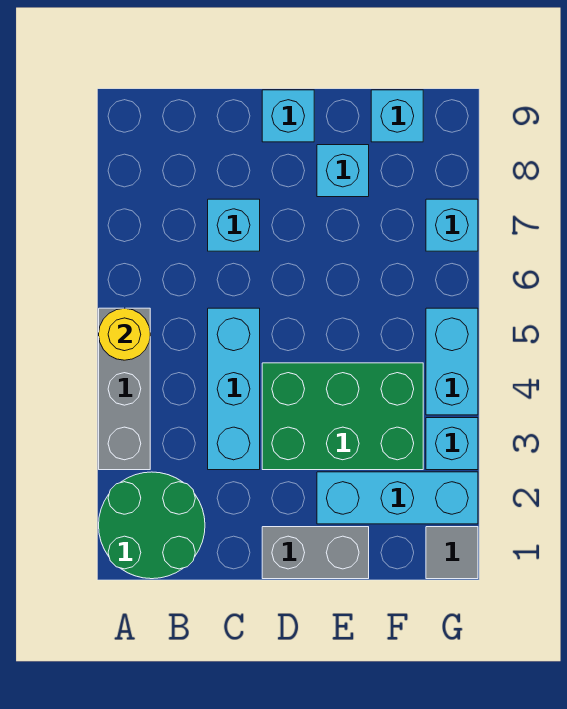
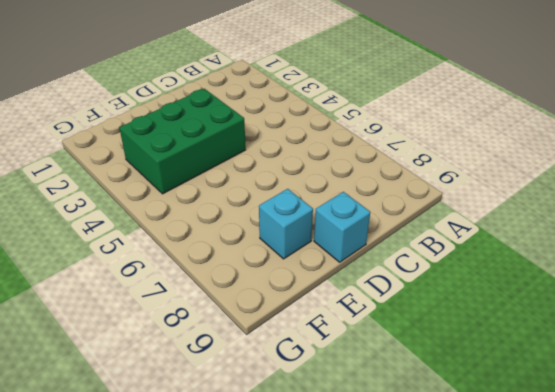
none -> green 2x2 round brick [99,472,205,579]
none -> grey 1x3 brick [99,308,150,470]
none -> cyan 1x3 brick [208,308,260,470]

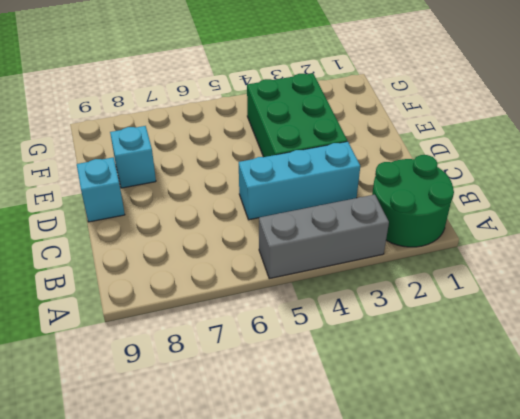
none -> cyan 1x1 brick [208,199,260,251]
none -> grey 1x2 brick [262,527,369,579]
none -> cyan 1x3 brick [317,472,478,524]

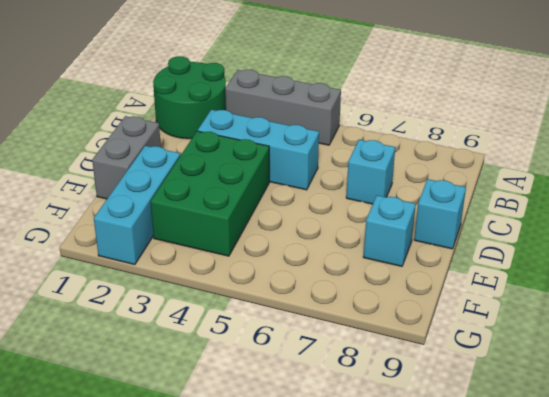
none -> cyan 1x1 brick [371,90,423,142]
none -> grey 1x1 tile [426,527,478,579]
none -> cyan 1x1 brick [426,418,478,470]

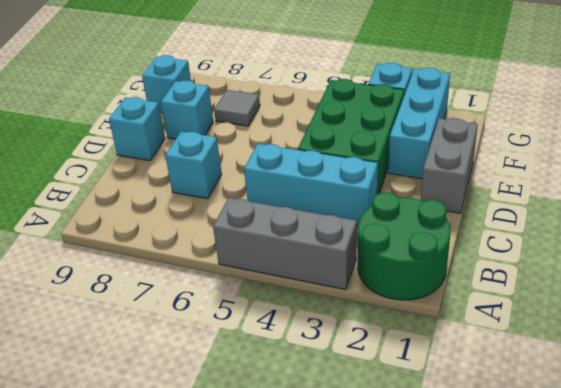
grey 1x1 tile [214,90,260,126] -> grey 1x1 tile moved to [426,527,478,579]
none -> cyan 1x2 brick [426,308,478,415]
none -> cyan 1x1 brick [426,199,478,251]
none -> yellow 1x1 round brick [99,308,150,360]

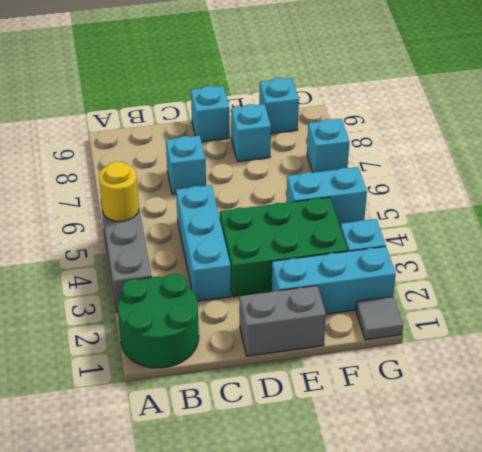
cyan 1x2 brick [286,167,367,226] -> cyan 1x2 brick turned to [426,308,478,415]

